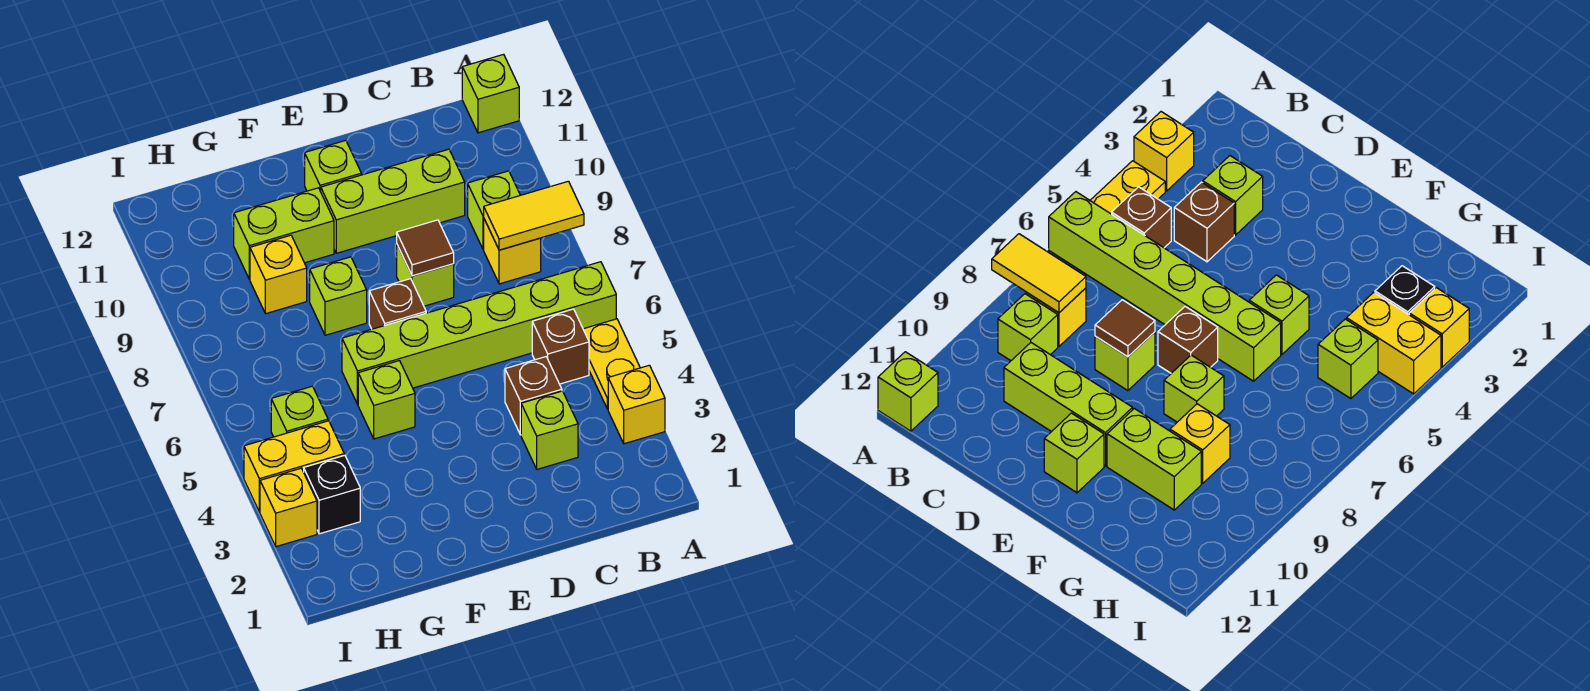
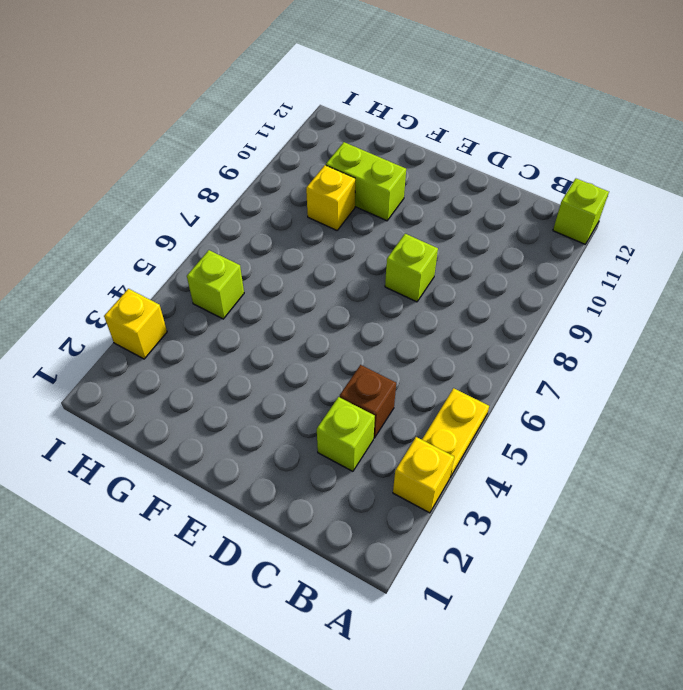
none -> lime 1x6 brick [342,262,616,404]
none -> brown 1x1 brick [532,309,589,384]
none -> yellow 1x1 brick [484,219,541,284]

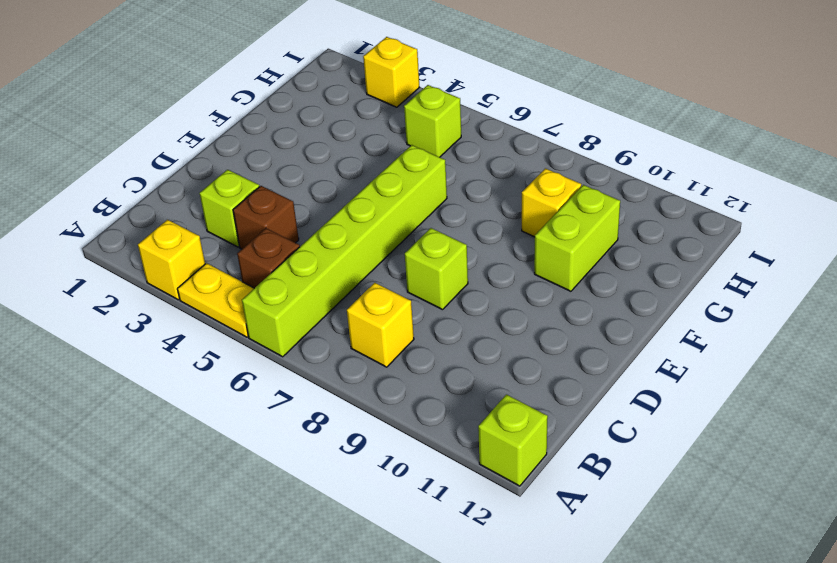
none -> lime 1x1 brick [468,171,520,249]
none -> lime 1x3 brick [321,149,465,253]
none -> brown 1x1 brick [369,279,426,329]

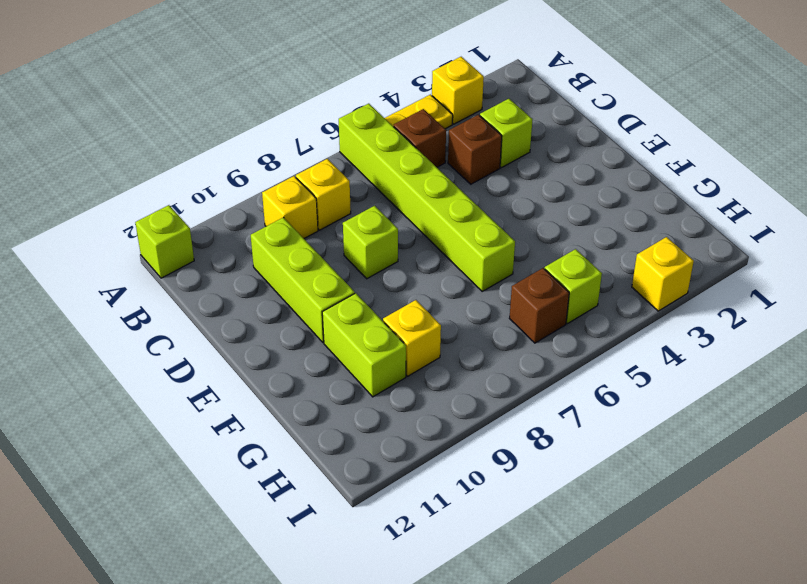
yellow 1x1 brick [262,176,318,238] -> lime 1x1 brick [468,171,520,249]
brown 1x1 brick [509,268,569,343] -> brown 1x1 brick moved to [369,279,426,329]
none -> lime 1x1 brick [305,140,361,191]
none -> lime 1x1 brick [358,361,415,439]
none -> lime 1x1 brick [310,257,367,335]

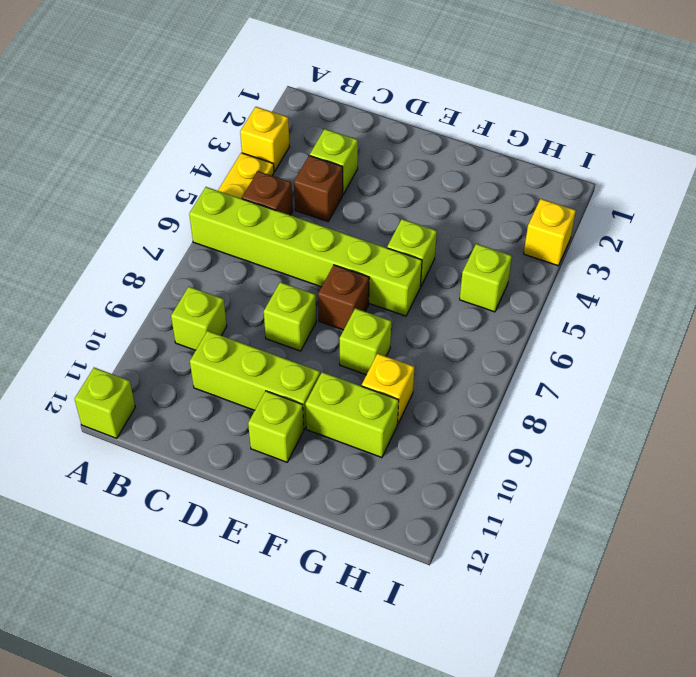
none -> yellow 1x1 brick [484,219,541,284]
none -> black 1x1 brick [304,455,360,534]
none -> yellow 1x2 brick [244,421,344,512]

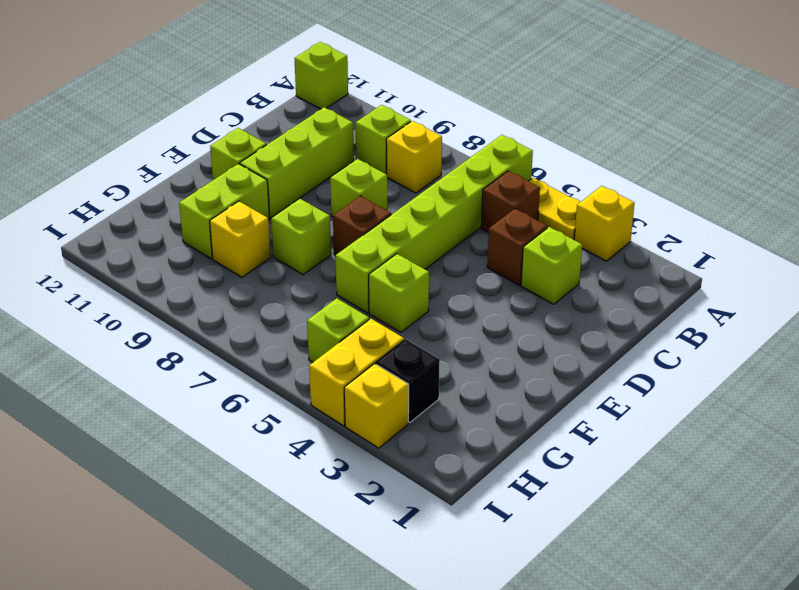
none -> yellow 1x2 tile [484,181,584,250]
none -> brown 1x1 tile [397,220,454,276]

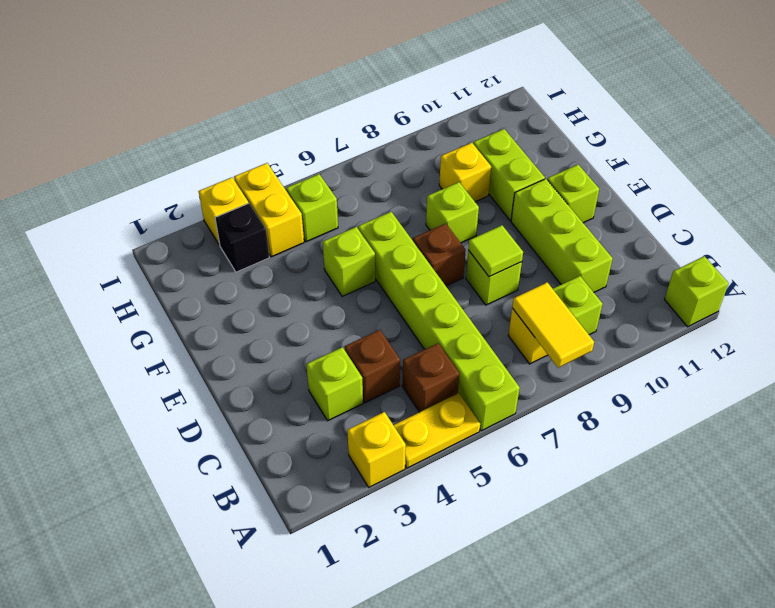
lime 1x1 tile [468,225,523,277] -> brown 1x1 tile [397,220,454,276]

